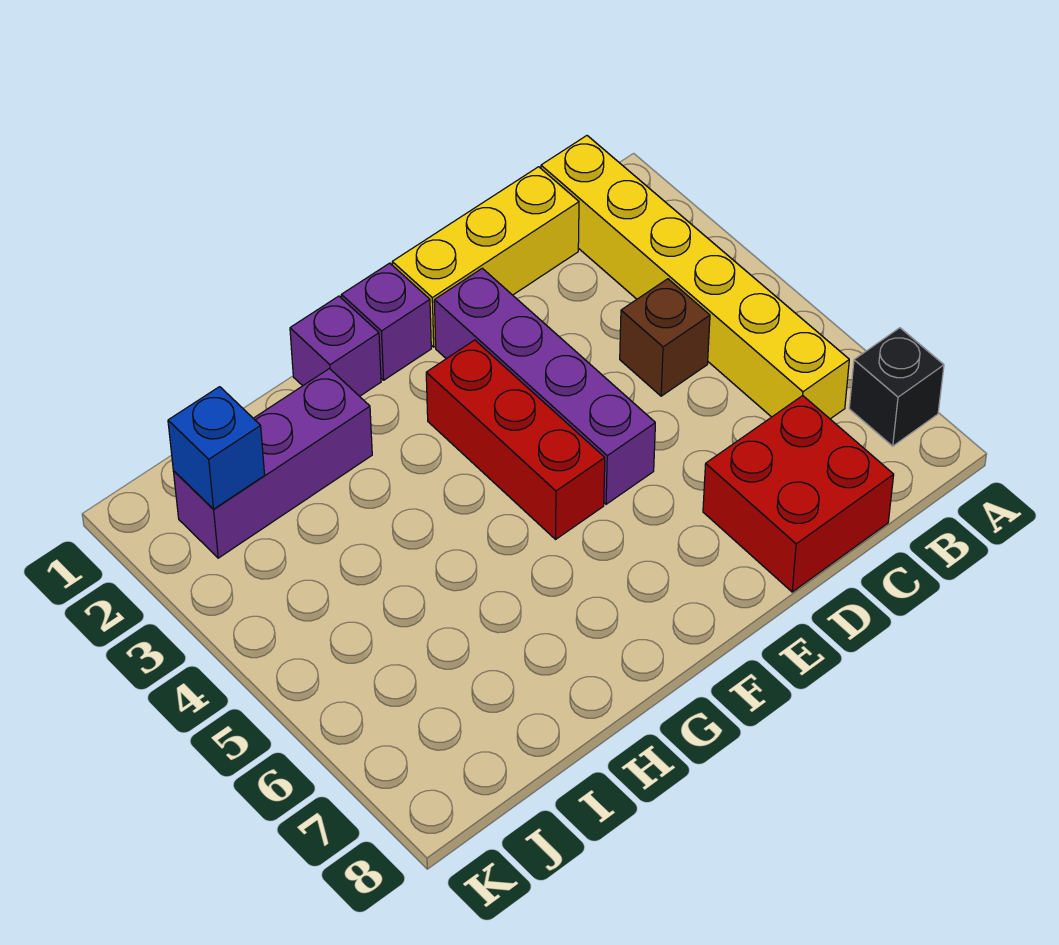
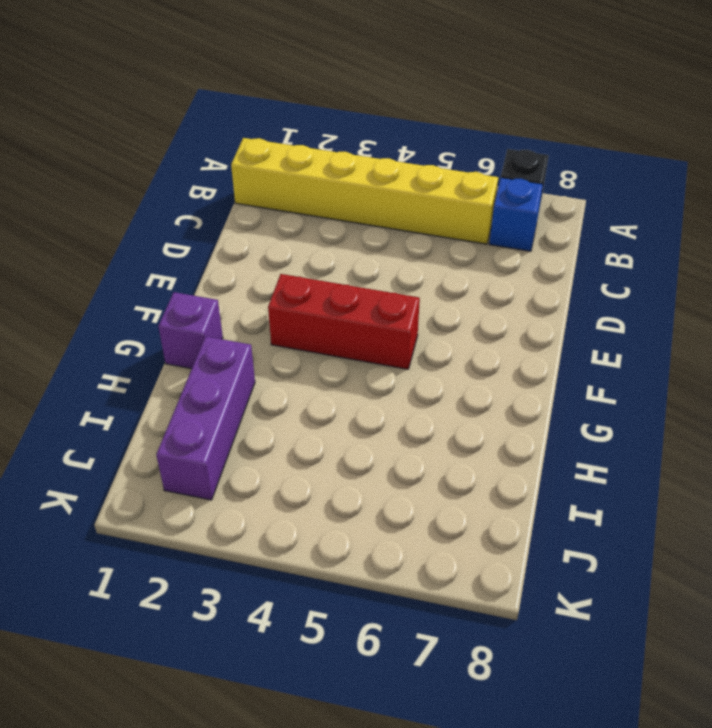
blue 1x1 brick [489,178,543,251] -> blue 1x1 brick moved to [168,387,265,509]
none -> yellow 1x3 brick [392,167,579,347]
none -> brown 1x1 brick [620,279,710,396]

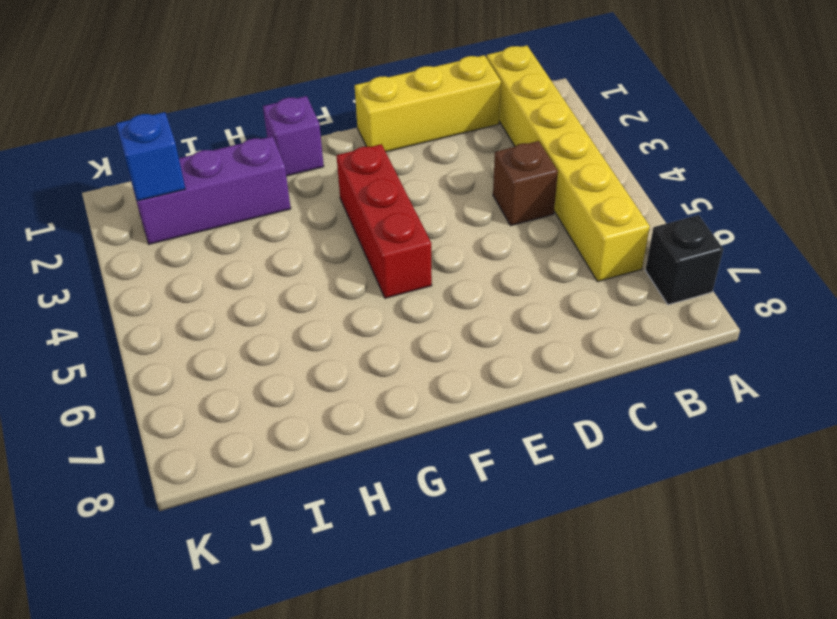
none -> red 2x2 brick [703,396,894,592]
none -> purple 1x4 brick [434,268,655,504]

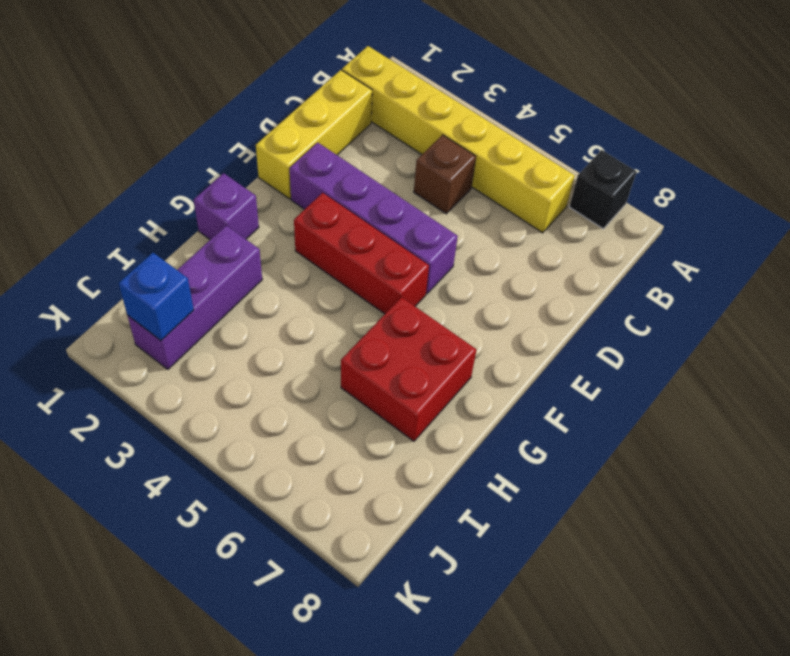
red 2x2 brick [341,297,476,441] -> red 2x2 brick moved to [703,396,894,592]
none -> purple 1x1 brick [341,263,431,380]

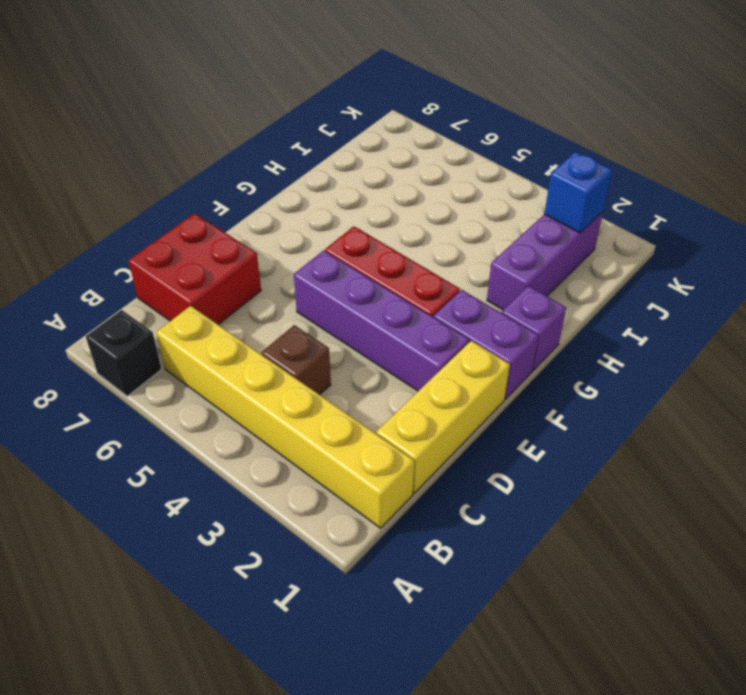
purple 1x2 brick [434,290,539,399] -> purple 1x1 brick [341,263,431,380]

